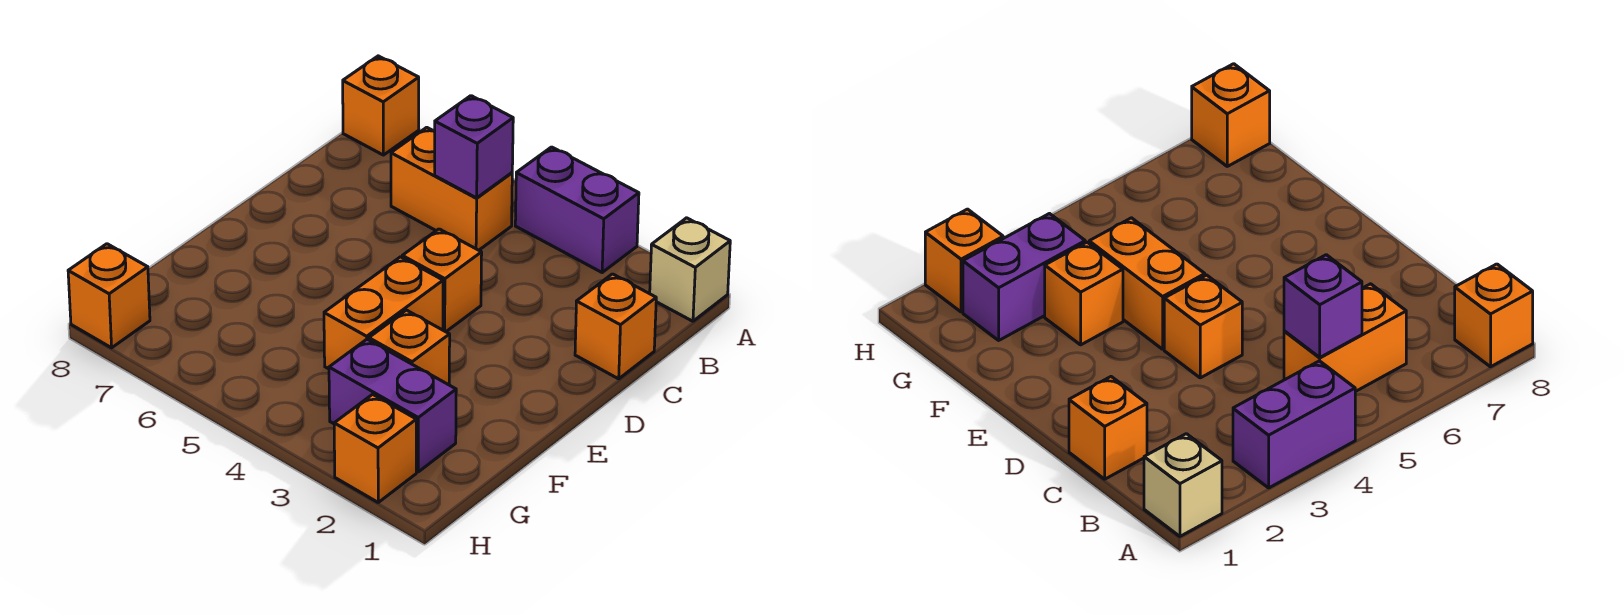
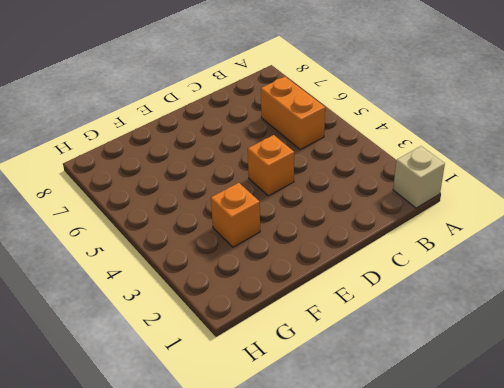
none -> purple 1x2 brick [515,147,639,272]
none -> orange 1x1 brick [343,56,419,155]
none -> orange 1x1 brick [575,274,656,379]

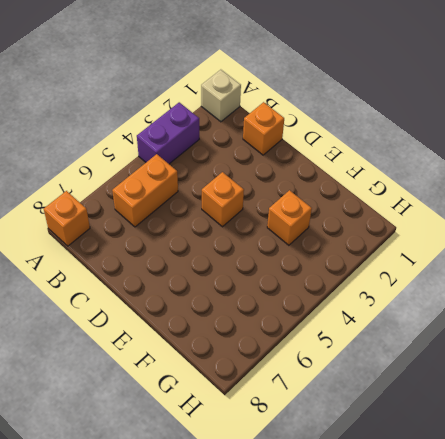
none -> orange 1x2 brick [324,257,443,369]
none -> purple 1x2 brick [329,339,456,472]
none -> orange 1x1 brick [334,394,416,502]

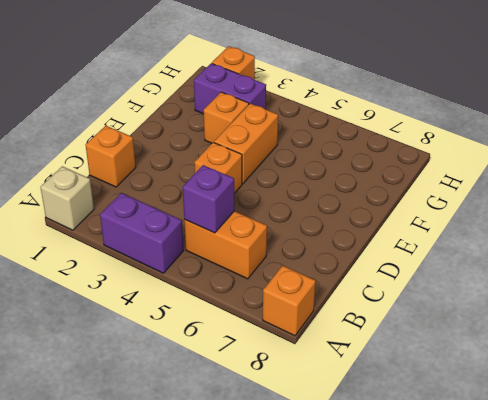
none -> orange 1x1 brick [68,244,150,348]

